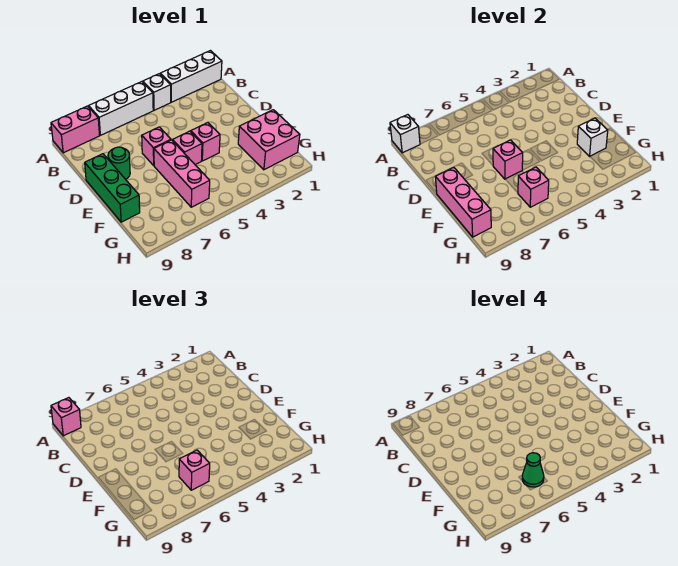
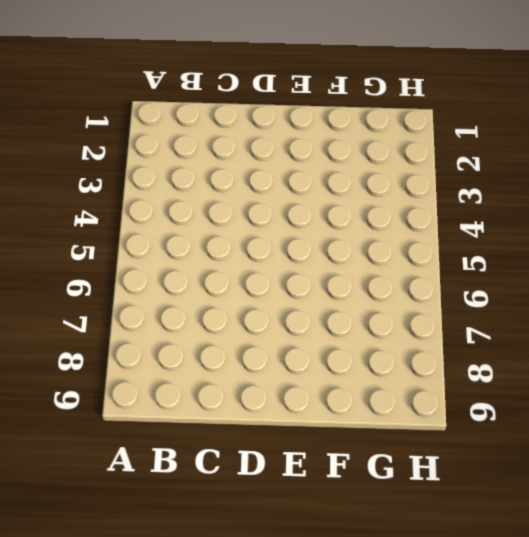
none -> white 1x3 brick [160,51,222,102]
none -> white 1x1 brick [143,74,171,110]
none -> white 1x3 brick [89,82,153,135]

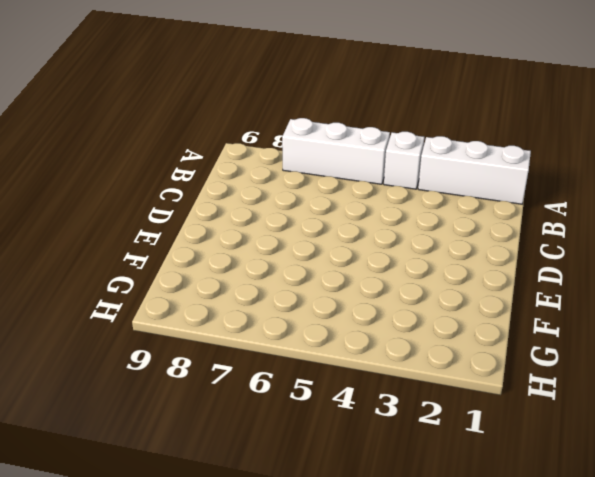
none -> pink 1x2 brick [51,106,100,153]
none -> pink 1x1 brick [142,127,171,165]
none -> green 1x1 round brick [108,147,130,179]

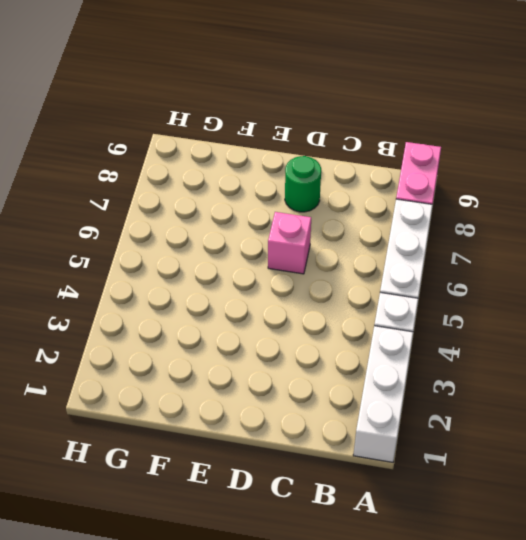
none -> green 1x3 brick [85,154,140,222]
none -> pink 1x1 brick [191,122,220,161]
none -> pink 1x1 brick [173,131,202,165]

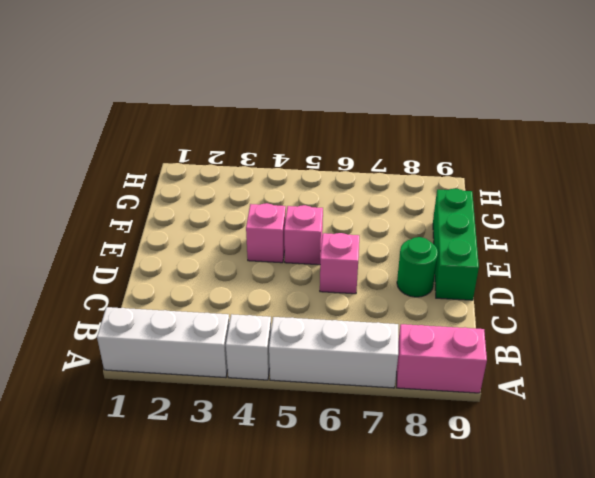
none -> pink 1x3 brick [154,140,210,207]
none -> pink 2x2 brick [238,110,300,170]
none -> white 1x1 brick [390,115,420,153]

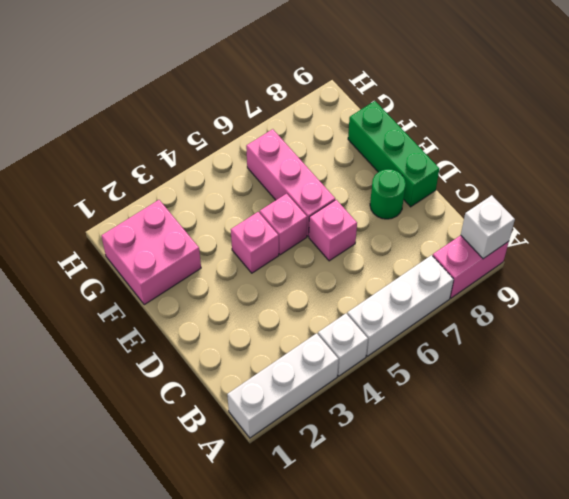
none -> pink 1x1 brick [493,140,523,179]
none -> pink 1x3 brick [436,167,491,237]
none -> white 1x1 brick [577,118,608,156]

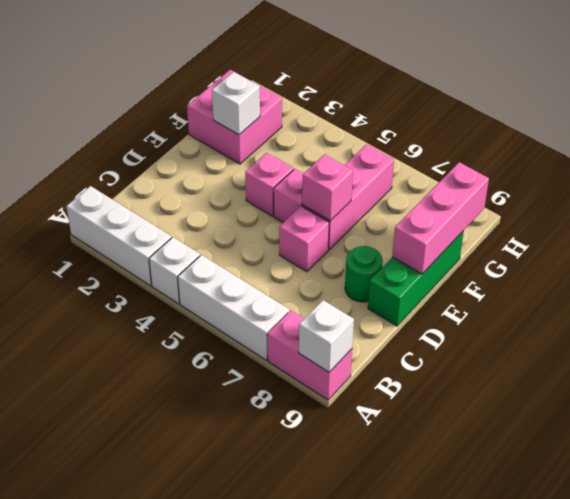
none -> pink 1x1 brick [518,167,549,207]
none -> pink 1x1 brick [51,398,81,436]
none -> pink 1x1 brick [179,450,210,490]

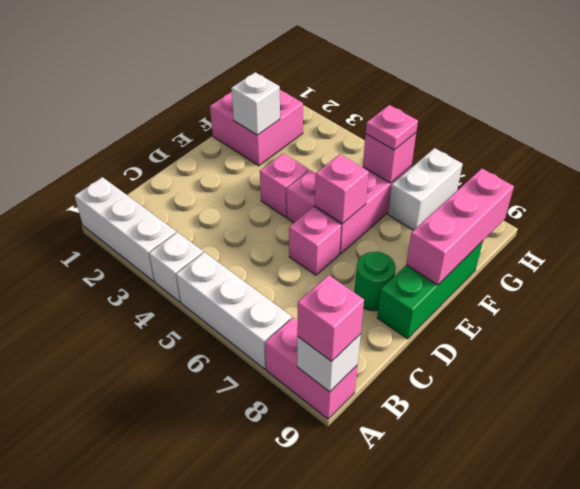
pink 1x1 plate [366,105,418,150] -> pink 1x1 brick [179,450,210,490]
white 1x2 brick [388,148,463,230] -> none
none -> green 1x1 cone [522,453,544,487]

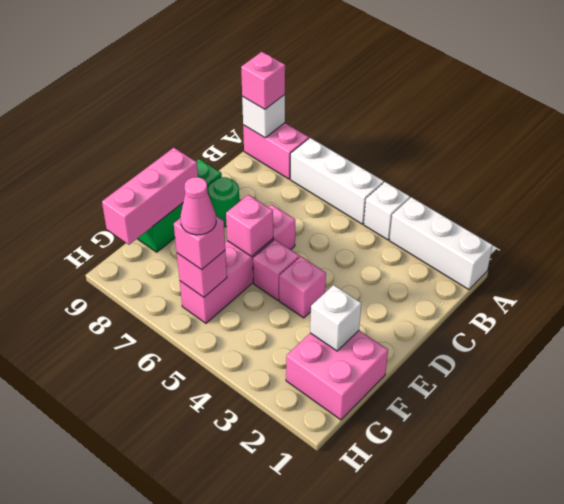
pink 1x1 cone [181,177,216,235] -> green 1x1 cone [522,453,544,487]

